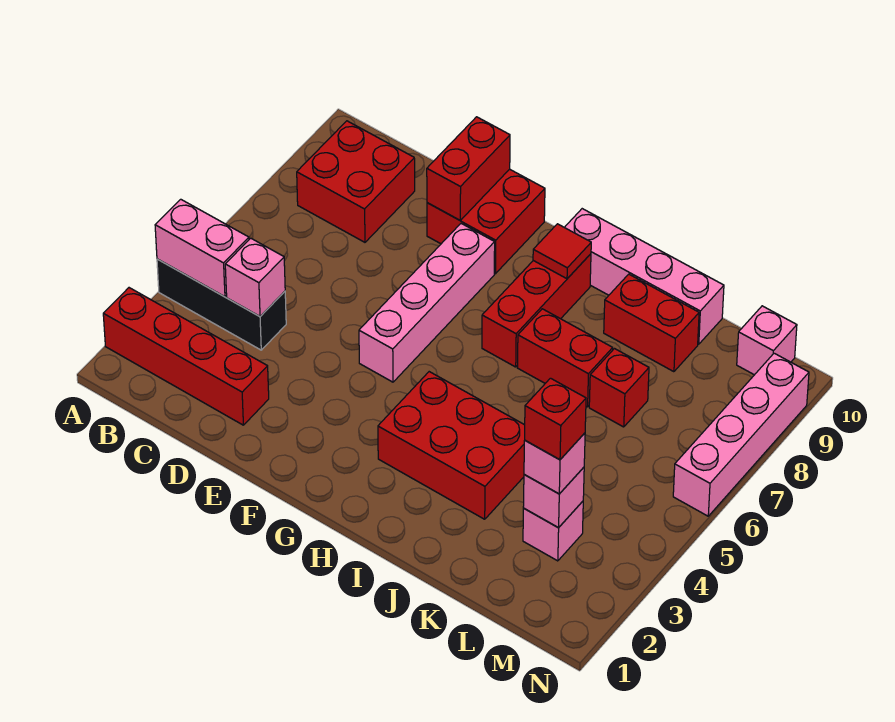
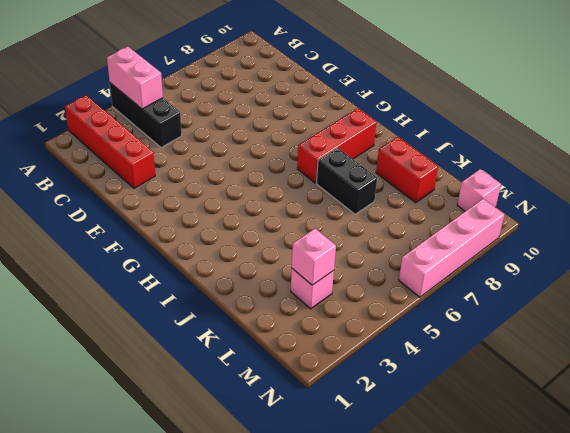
black 1x2 brick [316,148,377,214] -> red 1x2 brick [517,309,613,407]
none -> red 2x2 brick [297,121,415,242]
none -> red 2x2 brick [427,169,545,274]
none -> pink 1x4 brick [359,224,495,382]

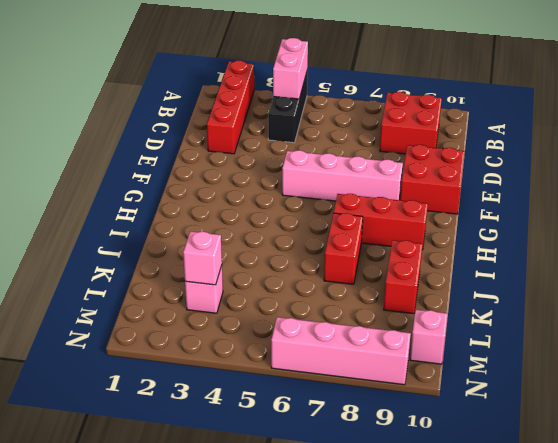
none -> red 2x3 brick [378,372,525,519]
none -> pink 1x4 brick [565,209,724,344]
none -> red 1x1 brick [589,349,649,427]

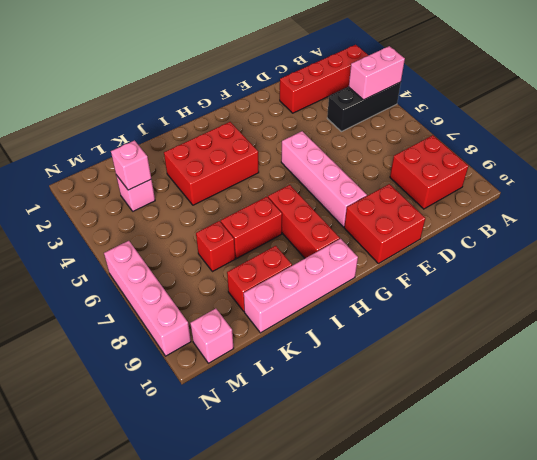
none -> pink 1x1 brick [225,238,285,316]
none -> red 1x2 brick [427,117,510,220]
none -> red 1x1 tile [533,224,591,279]

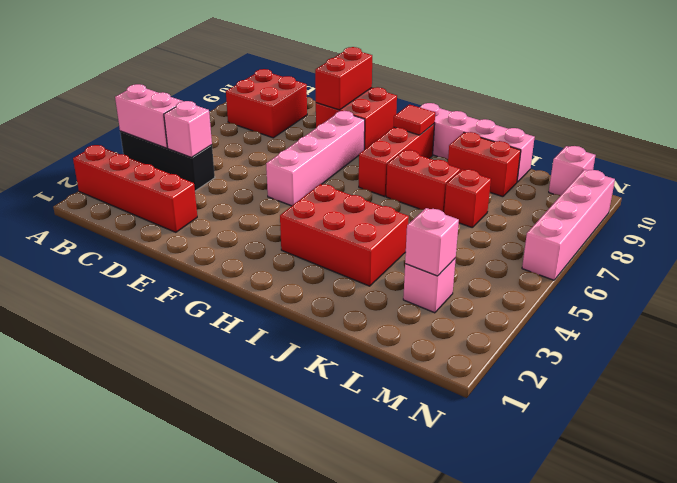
none -> pink 1x1 brick [524,433,585,494]
none -> red 1x1 brick [525,378,586,460]

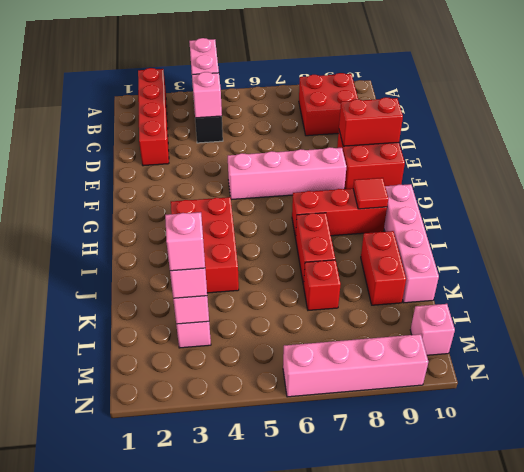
pink 1x1 brick [165,212,205,271] -> red 1x1 brick [525,378,586,460]

